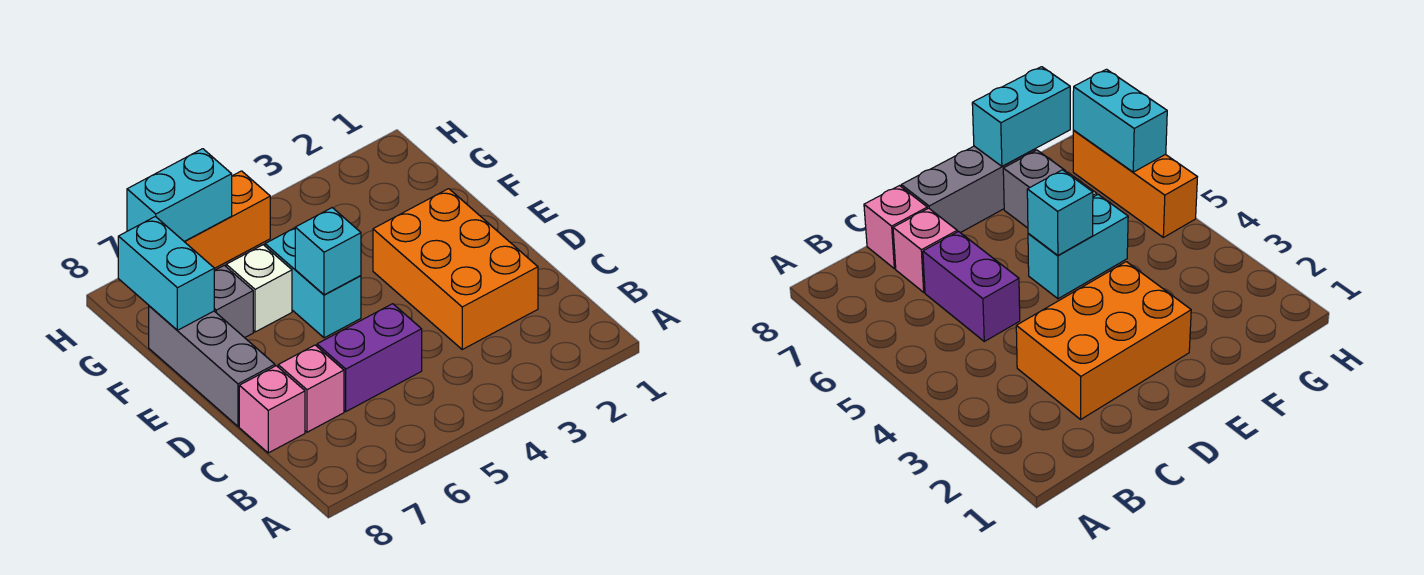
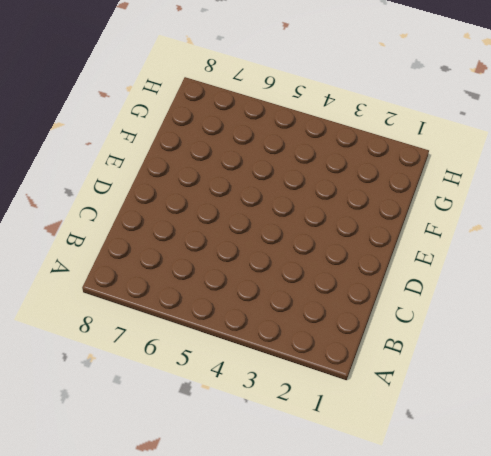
none -> orange 2x3 brick [373,189,538,349]
none -> purple 1x2 brick [317,304,422,411]
none -> pink 1x1 brick [278,345,344,432]

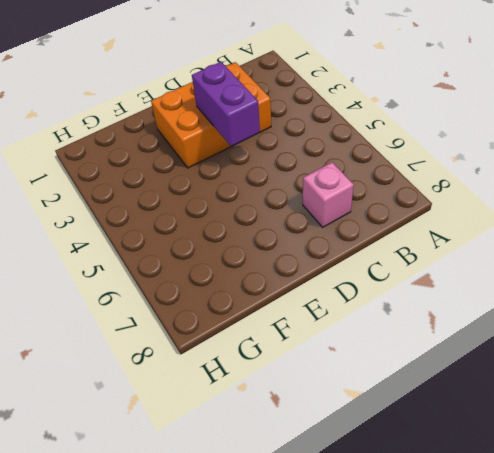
purple 1x2 brick [192,62,260,146] -> purple 1x2 brick moved to [317,304,422,411]
none -> pink 1x1 brick [239,366,305,453]
none -> grey 1x3 brick [149,306,275,426]
none -> cyan 1x2 brick [265,228,361,338]

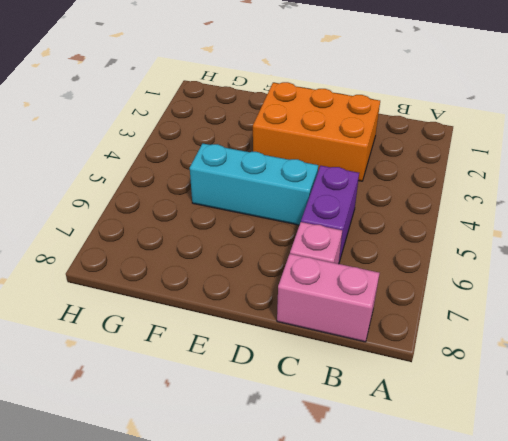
pink 1x2 brick [277,254,380,342] -> pink 1x1 brick [239,366,305,453]
cyan 1x3 brick [190,144,318,225] -> cyan 1x2 brick [265,228,361,338]
none -> grey 1x3 brick [149,306,275,426]
none -> white 1x1 brick [226,245,292,332]
none -> grey 1x1 brick [214,265,253,338]

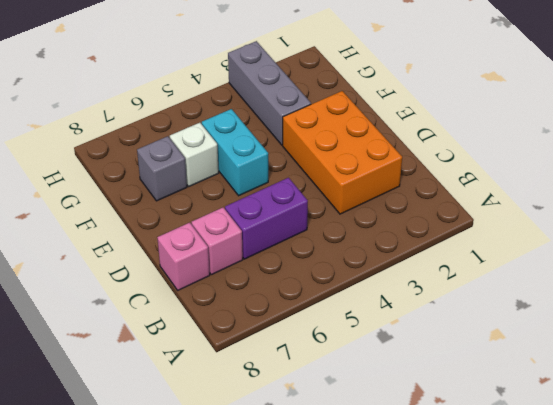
grey 1x3 brick [228,41,311,145] -> grey 1x3 brick moved to [149,306,275,426]
none -> orange 1x3 brick [185,171,270,269]
none -> cyan 1x1 brick [295,208,361,295]
none -> cyan 1x2 brick [118,216,214,330]

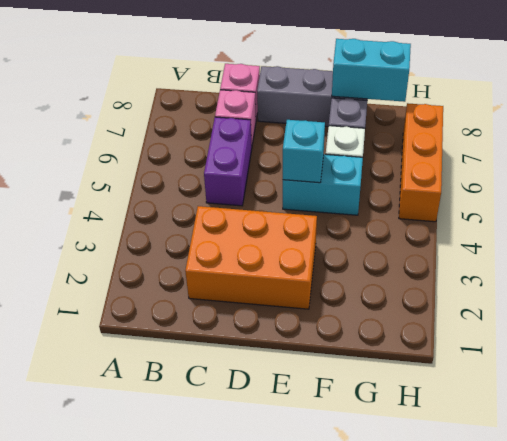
none -> cyan 1x2 brick [127,149,232,242]

